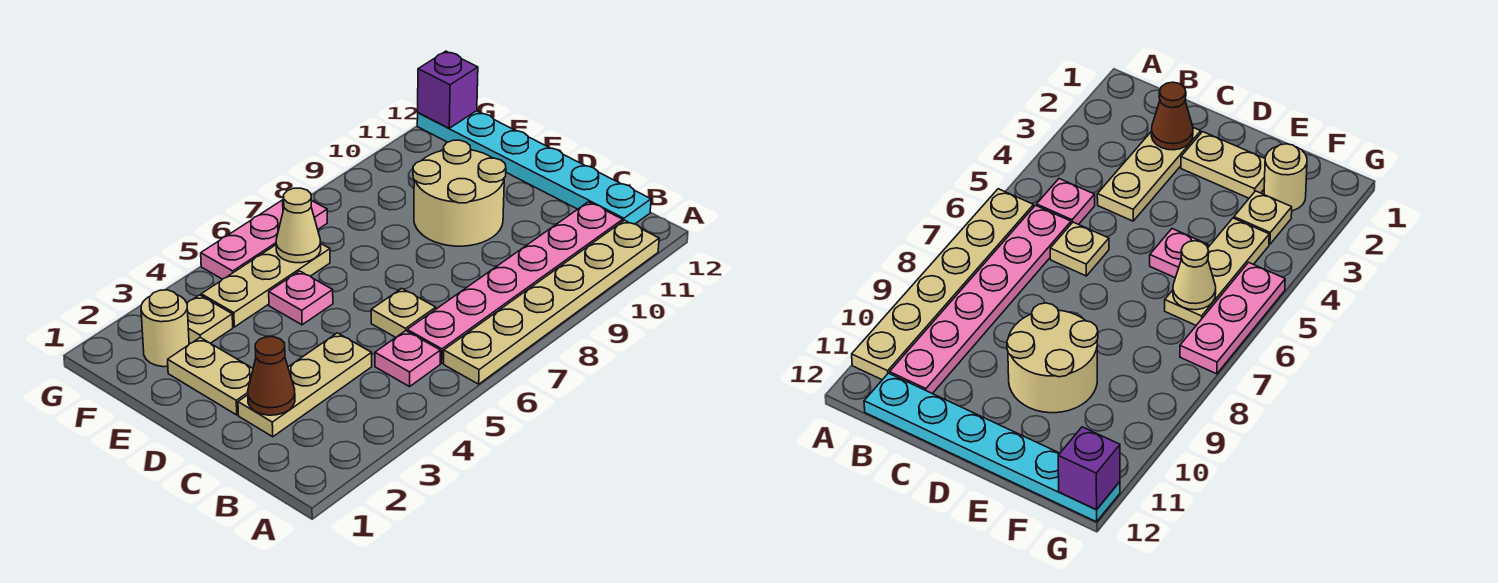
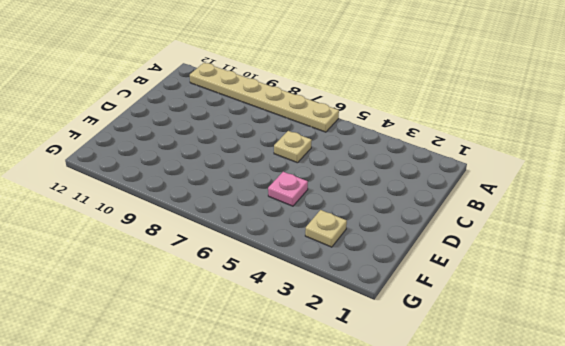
none -> pink 1x1 plate [375,331,440,387]
none -> pink 1x6 plate [407,202,623,363]
none -> cyan 1x6 plate [417,111,651,224]

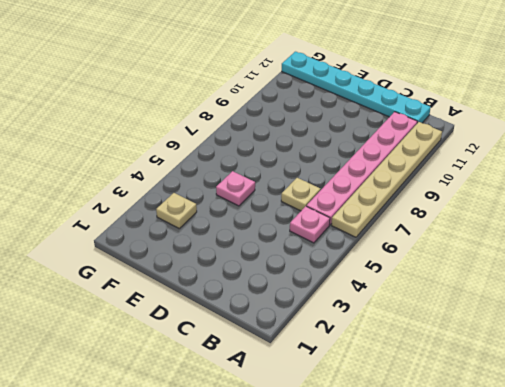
none -> tan 1x3 plate [238,333,372,437]
none -> tan 1x2 plate [168,338,253,415]
none -> tan 2x2 round brick [413,140,506,246]

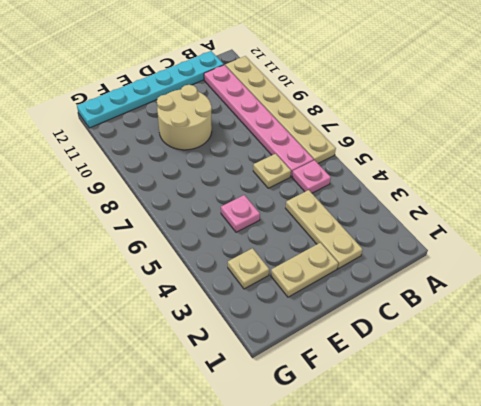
none -> tan 1x1 round brick [141,290,189,367]
none -> tan 1x3 plate [201,244,330,327]
none -> pink 1x3 plate [201,199,327,279]

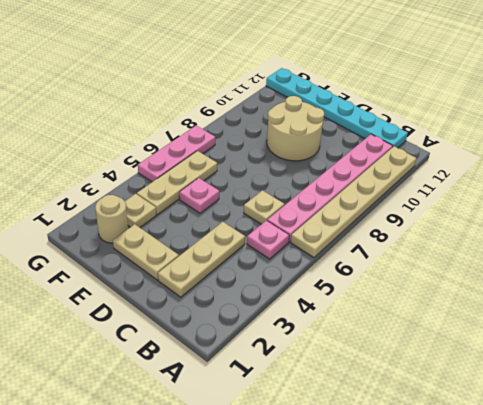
none -> brown 1x1 cone [248,337,295,415]
none -> tan 1x1 cone [276,188,321,263]
none -> purple 1x1 brick [418,51,478,128]

